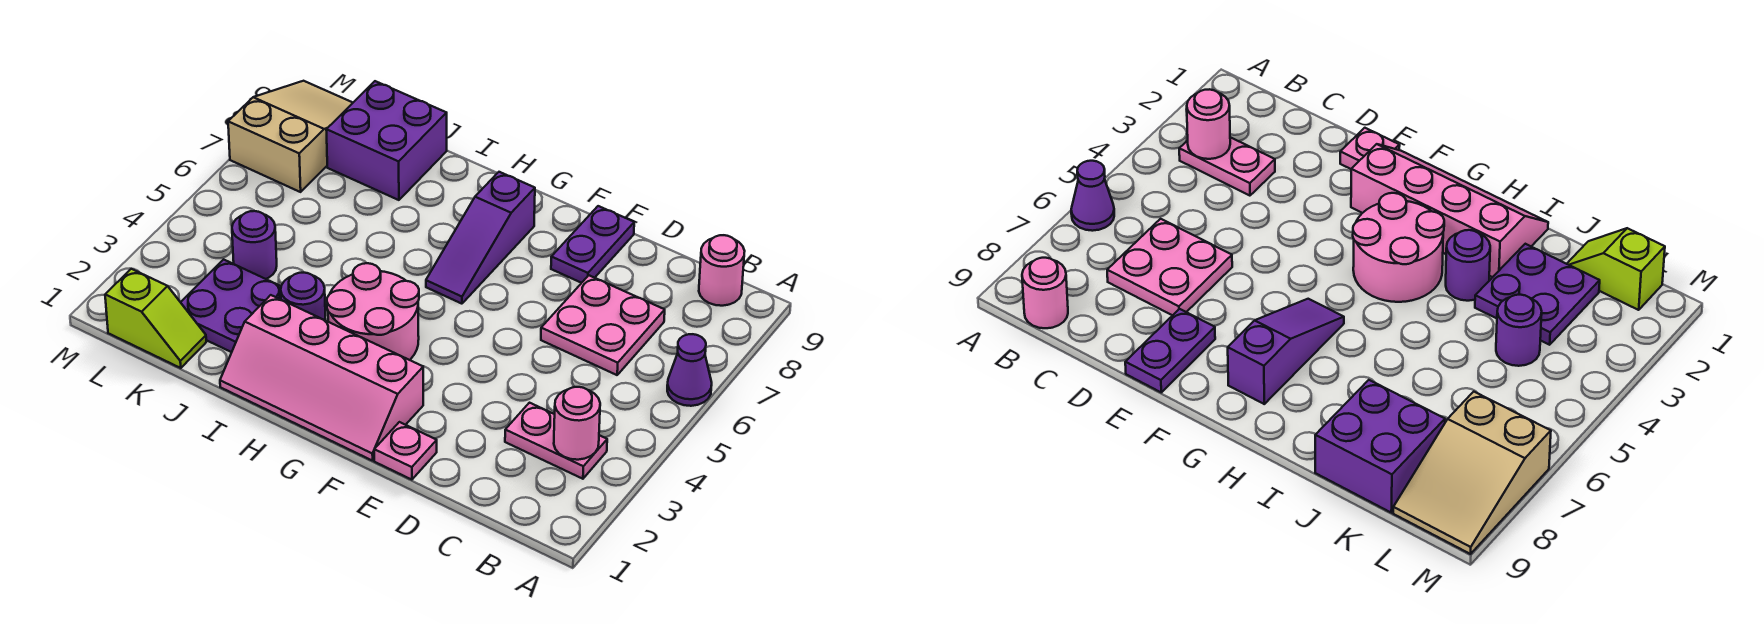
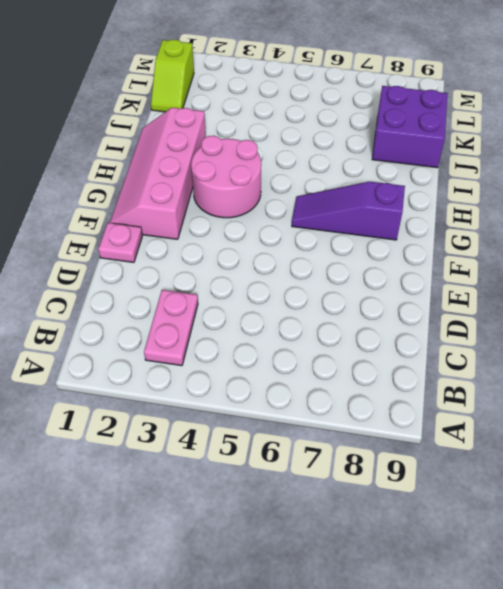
none -> purple 1x1 cone [667,334,712,406]
none -> pink 1x1 round brick [699,235,745,306]
none -> pink 2x2 plate [541,275,665,375]

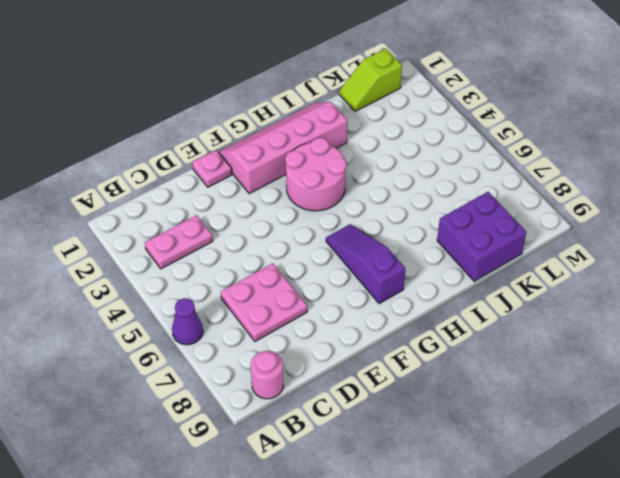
none -> purple 1x2 plate [551,206,634,283]
none -> purple 1x1 round brick [281,272,326,320]
none -> purple 2x2 plate [181,259,281,352]

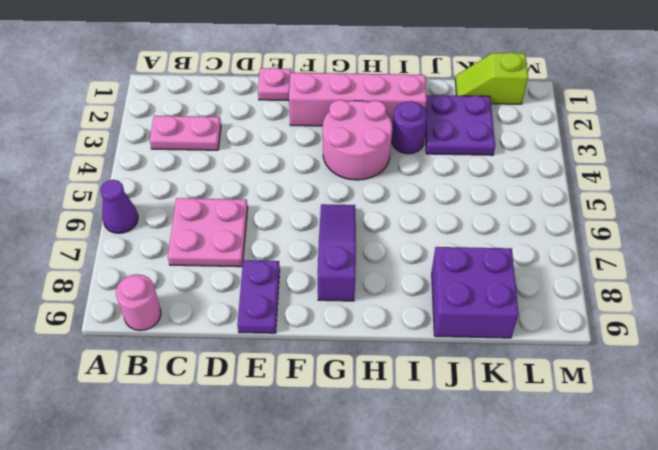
none -> purple 1x1 round brick [232,211,277,279]
none -> tan 2x3 slope [228,81,353,192]
none -> pink 1x1 round brick [554,387,600,460]

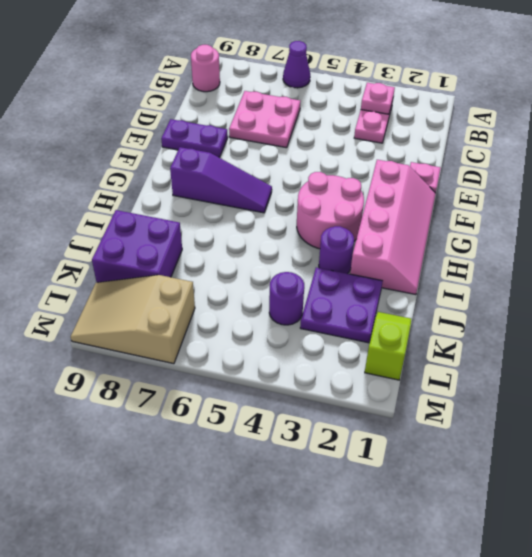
pink 1x1 plate [361,83,395,114] -> pink 1x1 round brick [554,387,600,460]

